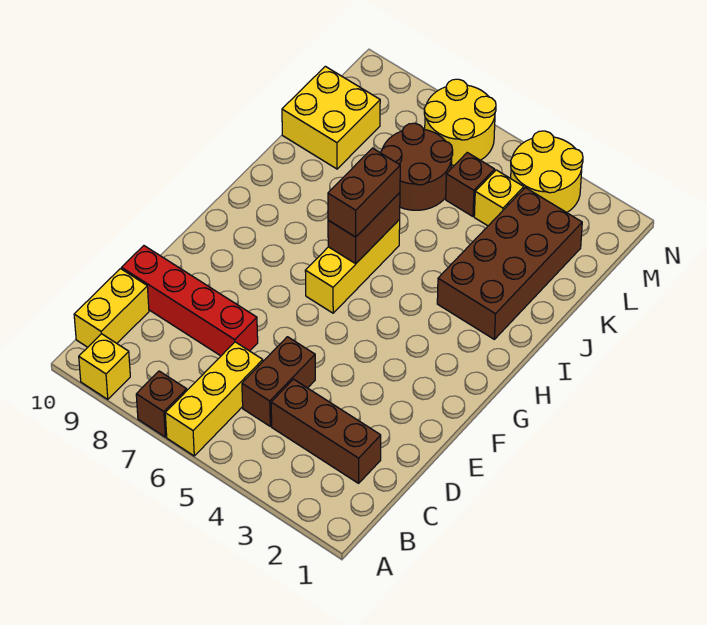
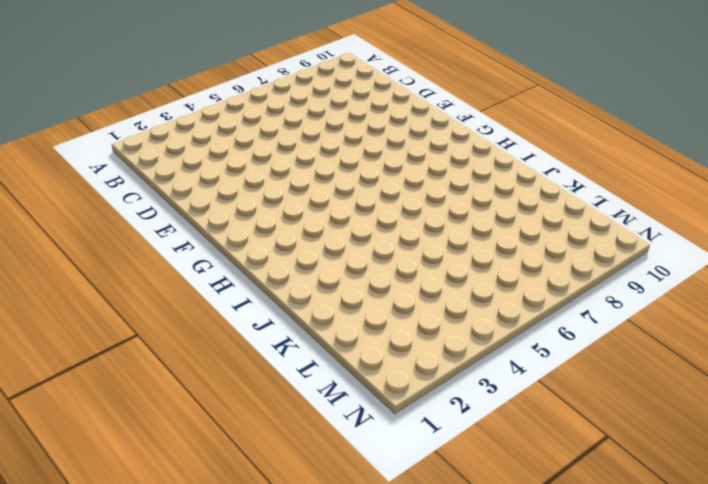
none -> yellow 1x3 brick [165,342,263,456]
none -> brown 1x1 brick [136,371,187,437]
none -> yellow 1x1 brick [79,334,130,399]

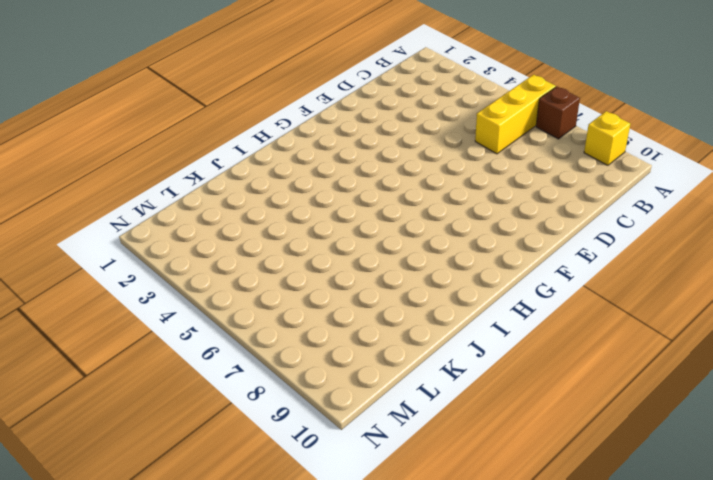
none -> yellow 1x2 brick [74,269,149,347]
none -> brown 1x3 brick [271,379,381,483]
none -> brown 1x2 brick [242,337,315,426]

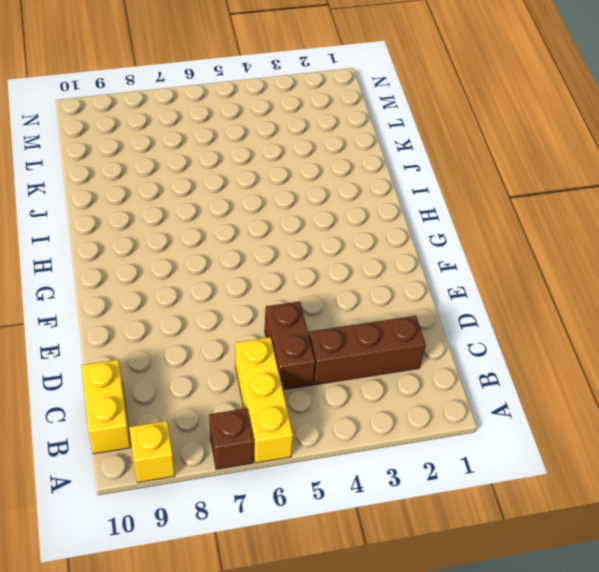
none -> red 1x4 brick [122,246,258,356]
none -> yellow 1x3 brick [305,219,400,313]
none -> brown 2x4 brick [437,188,582,339]

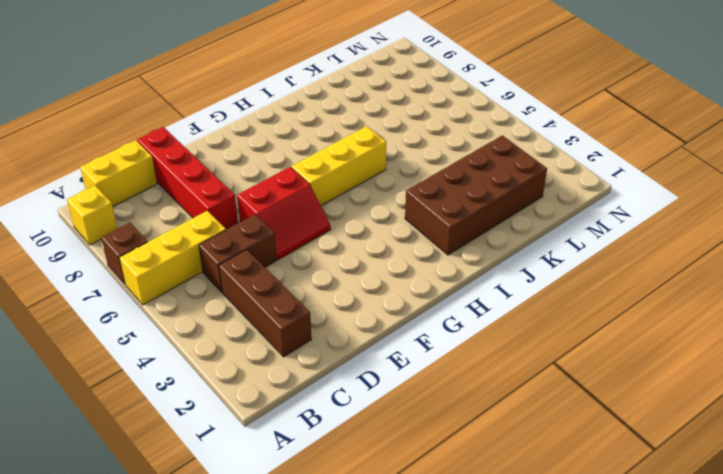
red 2x2 slope [237,167,331,260] -> none
none -> brown 2x2 round brick [380,123,453,210]
none -> yellow 2x2 brick [282,66,380,169]
none -> yellow 1x1 brick [474,170,524,226]

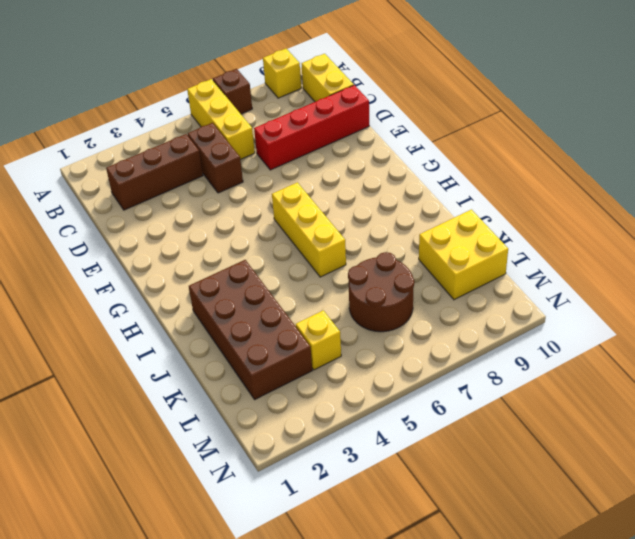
none -> brown 1x1 brick [446,153,495,216]
none -> yellow 2x2 round brick [511,131,583,213]
none -> yellow 2x2 round brick [424,79,496,165]

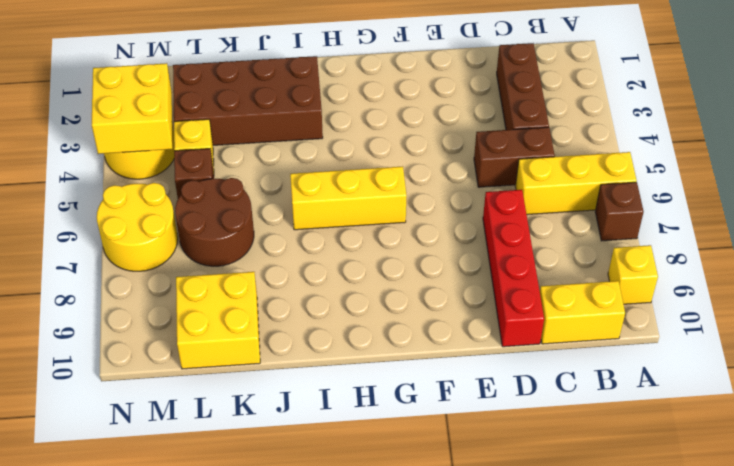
yellow 2x2 brick [92,63,172,154] -> none
none -> brown 1x2 brick [328,193,400,264]
none -> brown 1x2 brick [328,148,400,237]

